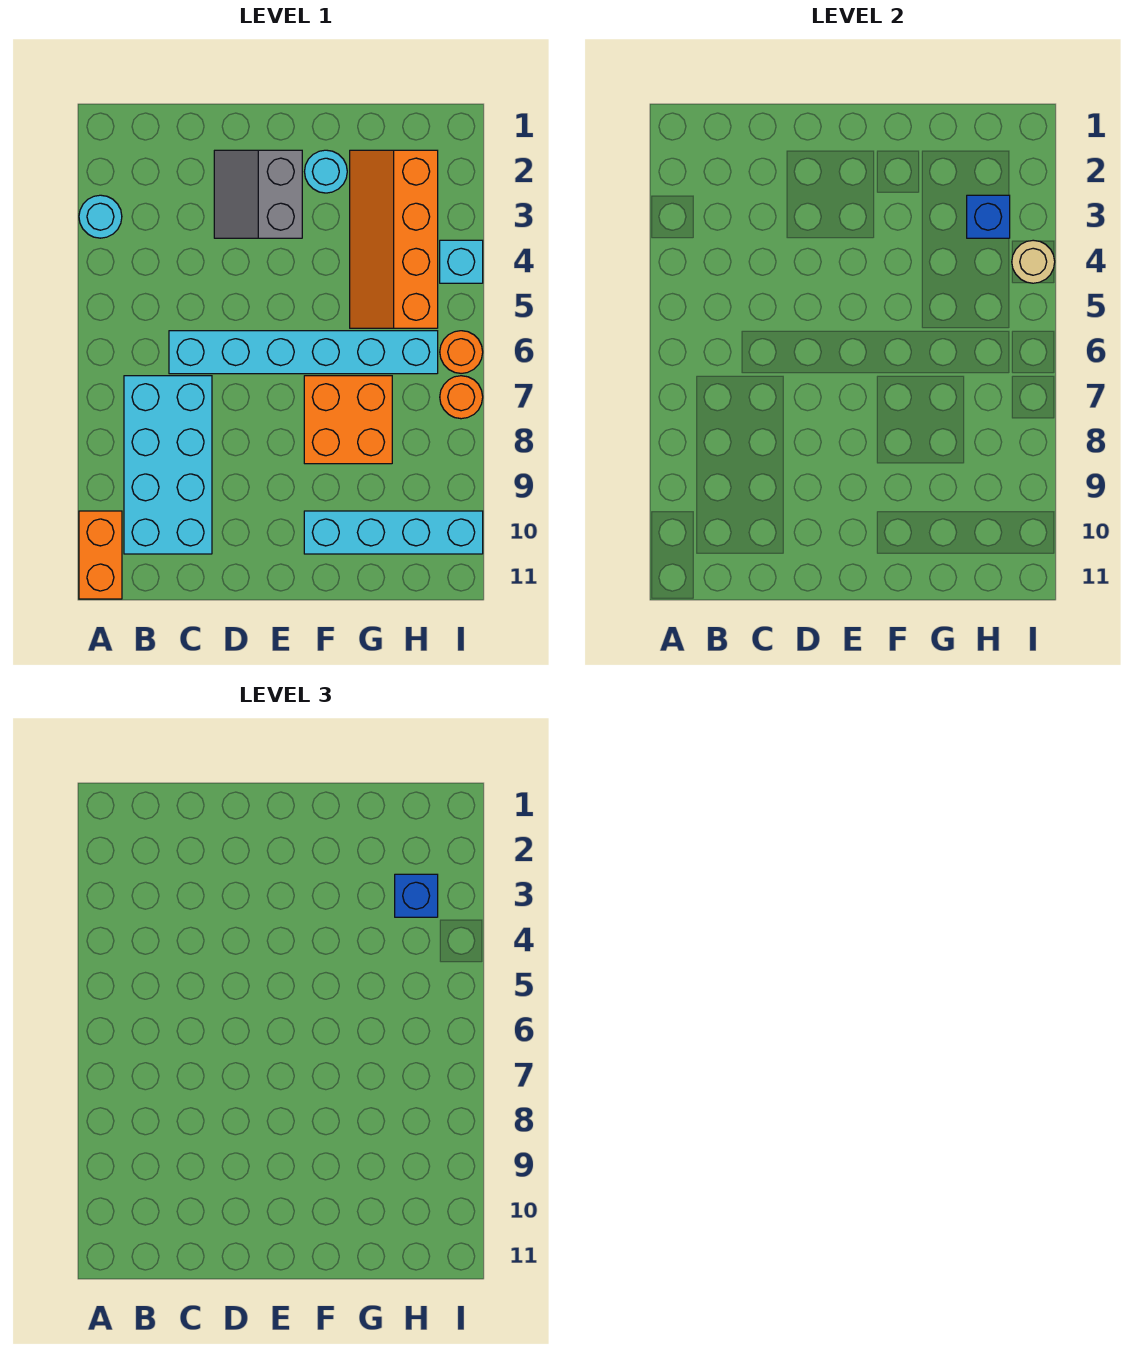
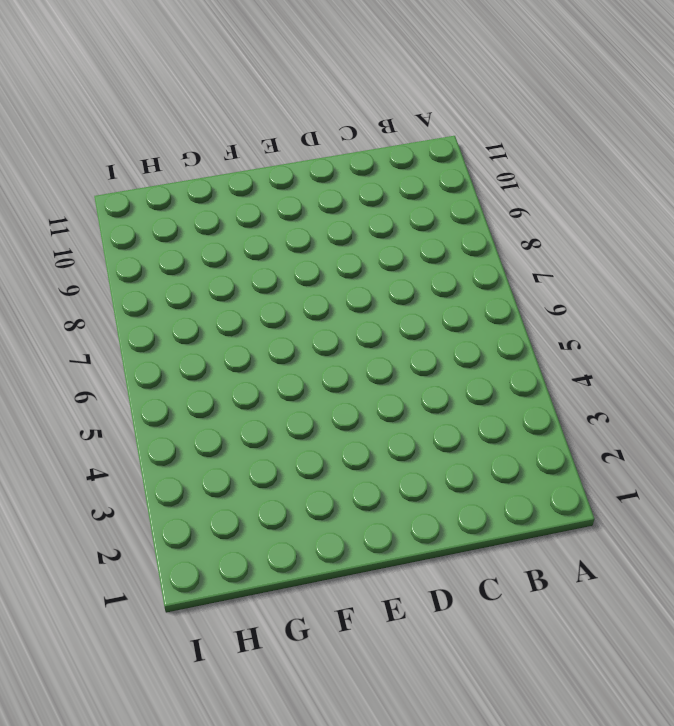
none -> cyan 1x1 round brick [79,195,122,238]
none -> orange 1x2 brick [79,511,122,599]
none -> cyan 2x4 brick [124,376,212,554]

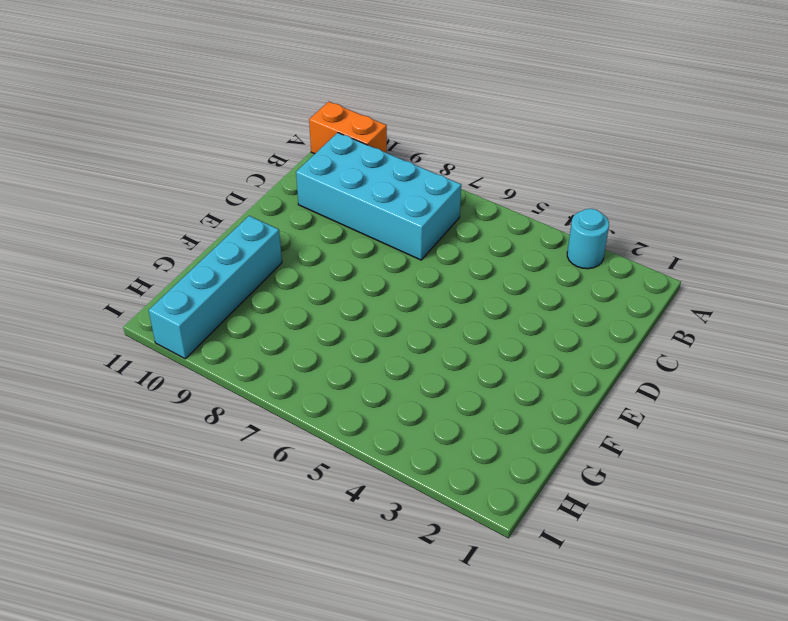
none -> cyan 1x6 brick [169,331,438,374]
none -> grey 2x2 slope [214,150,302,238]
none -> cyan 1x1 round brick [304,150,347,193]

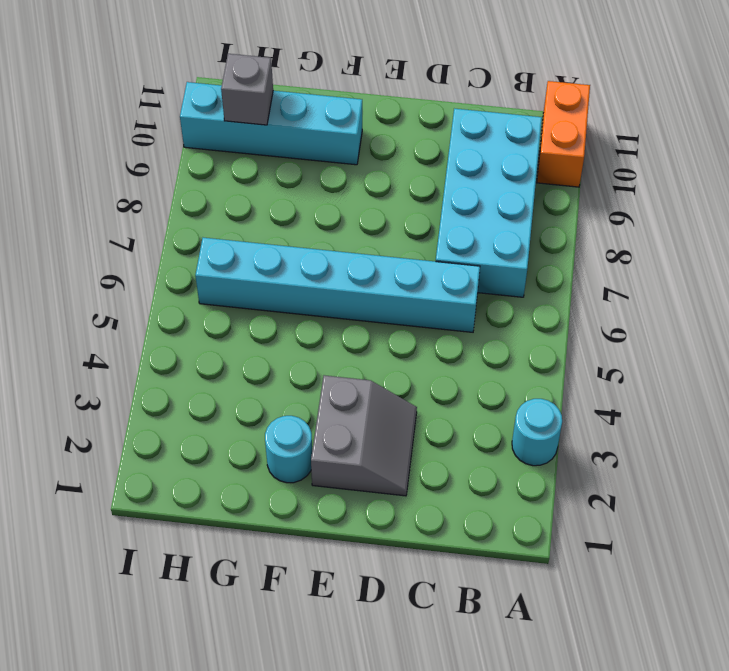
grey 1x1 brick [221,54,273,125] -> none
none -> orange 2x2 brick [304,376,392,464]
none -> orange 2x4 slope [350,150,438,328]
none -> cyan 1x1 brick [440,240,483,283]

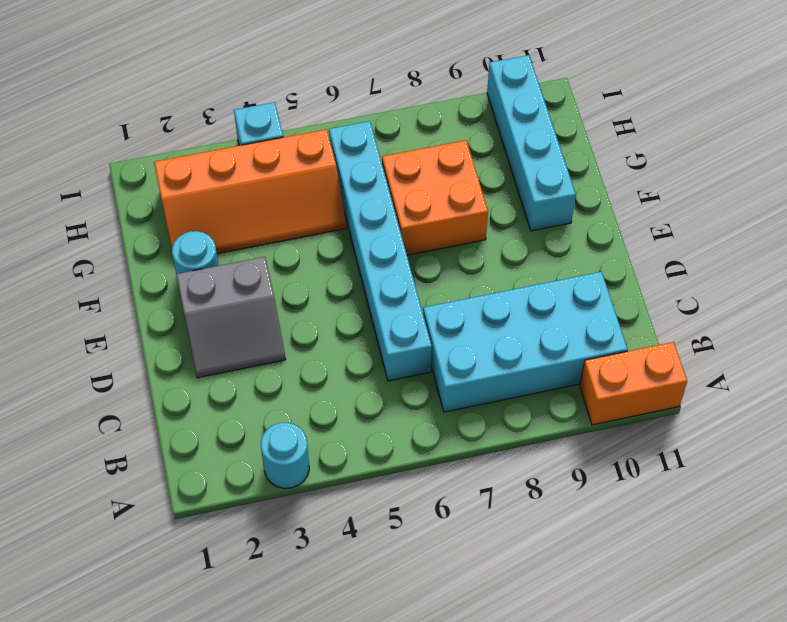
none -> orange 1x1 round brick [440,331,483,373]
none -> orange 1x1 round brick [440,376,483,419]
none -> blue 1x1 brick [967,195,1010,238]

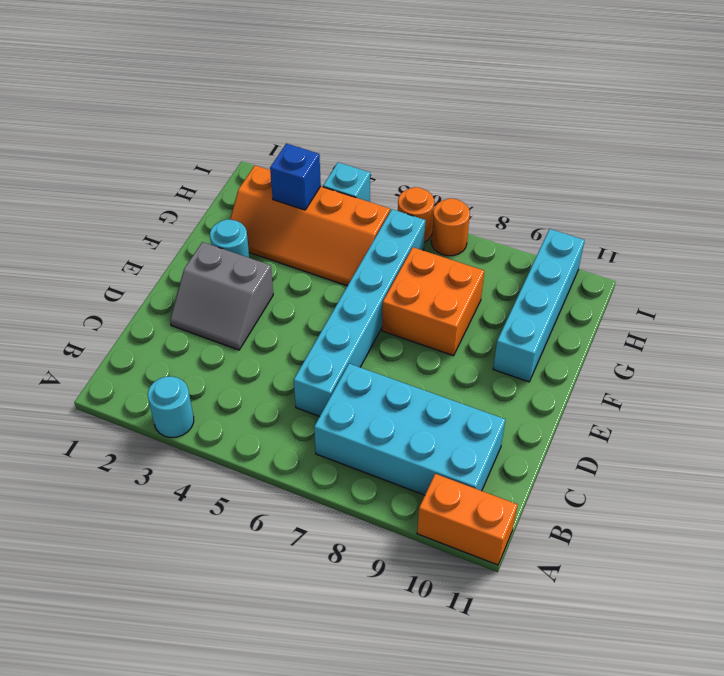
none -> tan 1x1 round brick [1012,240,1055,283]
none -> blue 1x1 brick [395,874,438,917]

